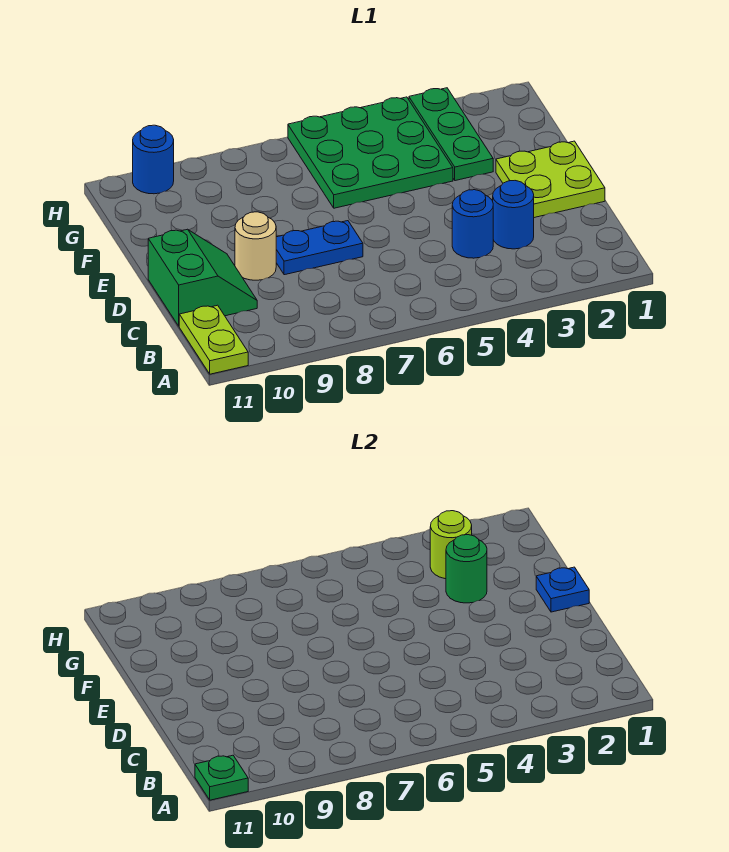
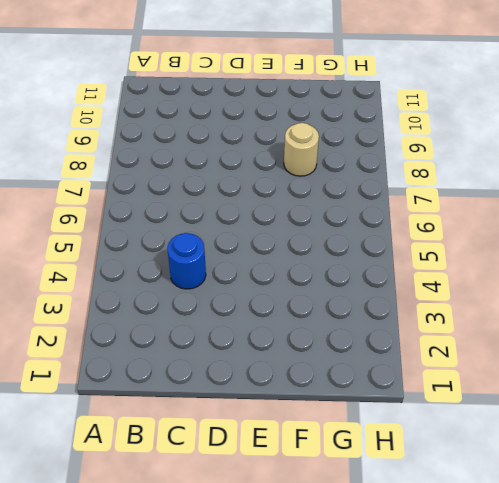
tan 1x1 round brick [284,123,319,176] -> tan 1x1 round brick moved to [235,212,276,280]
none -> lime 1x2 plate [179,305,248,374]
none -> blue 1x1 round brick [493,181,534,249]
none -> green 2x2 slope [148,229,257,326]

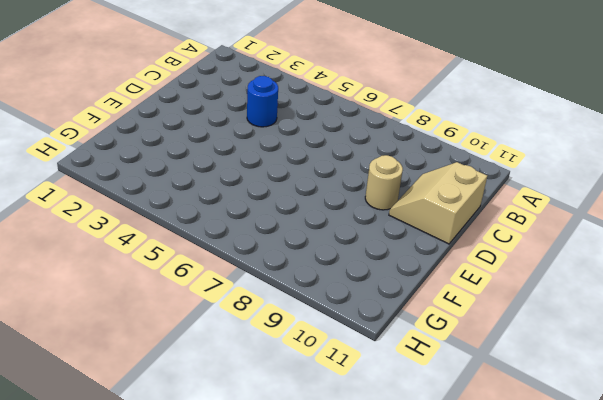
tan 2x2 slope [389,162,487,244] -> green 2x2 slope [148,229,257,326]
none -> lime 1x2 plate [179,305,248,374]
none -> blue 1x1 round brick [493,181,534,249]
none -> lime 2x2 plate [496,141,605,218]

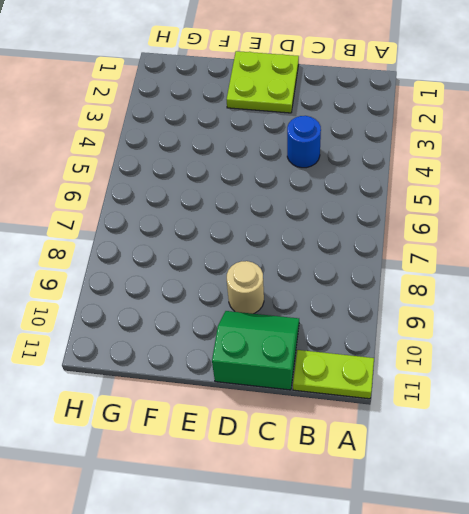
none -> blue 1x1 round brick [493,181,534,249]
none -> blue 1x2 plate [276,221,363,275]
none -> green 1x3 plate [409,88,493,181]

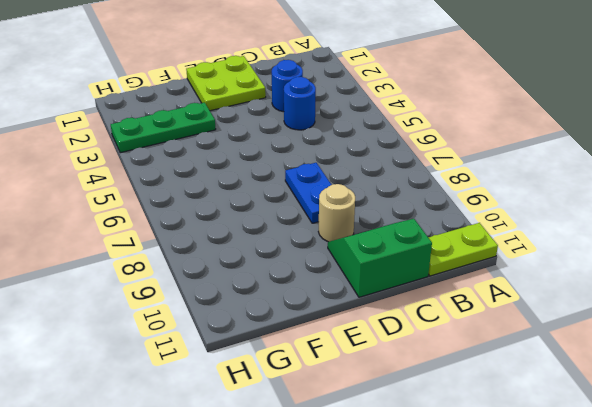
none -> green 3x3 plate [288,97,453,208]
none -> blue 1x1 round brick [133,125,174,194]
none -> green 1x1 plate [195,755,248,800]

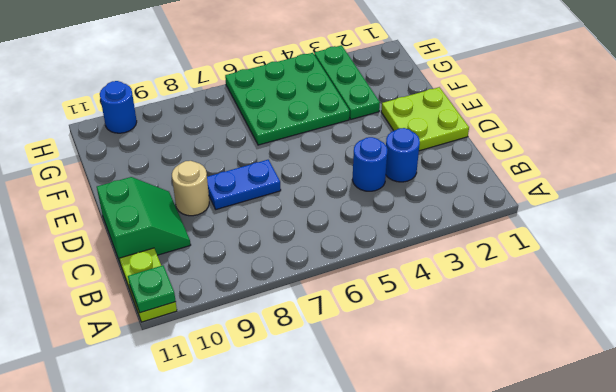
none -> blue 1x1 plate [536,567,589,612]
none -> green 1x1 round brick [446,535,487,603]
none -> lime 1x1 round brick [430,511,472,579]

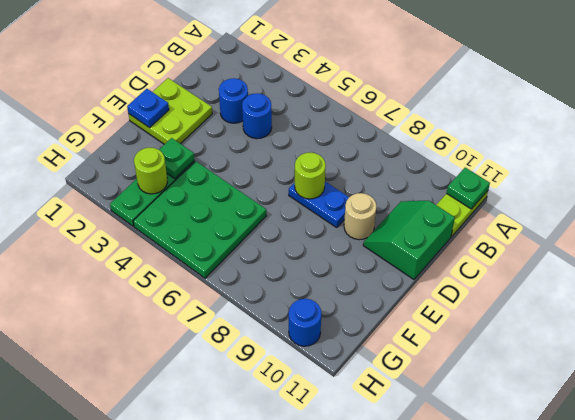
lime 1x1 round brick [295,152,326,199] -> none
green 1x1 plate [159,138,194,178] -> green 1x1 round brick [446,535,487,603]

